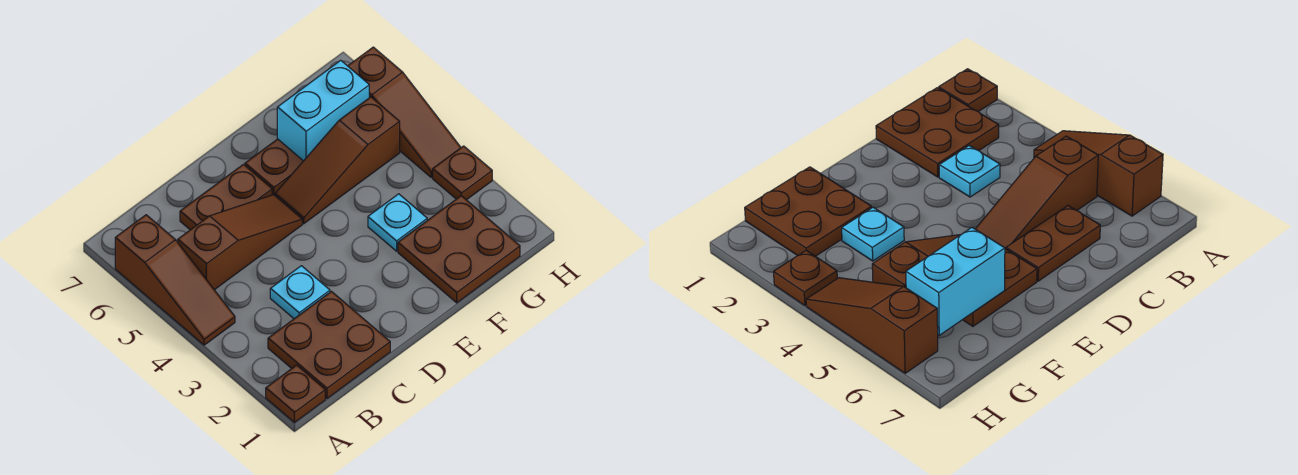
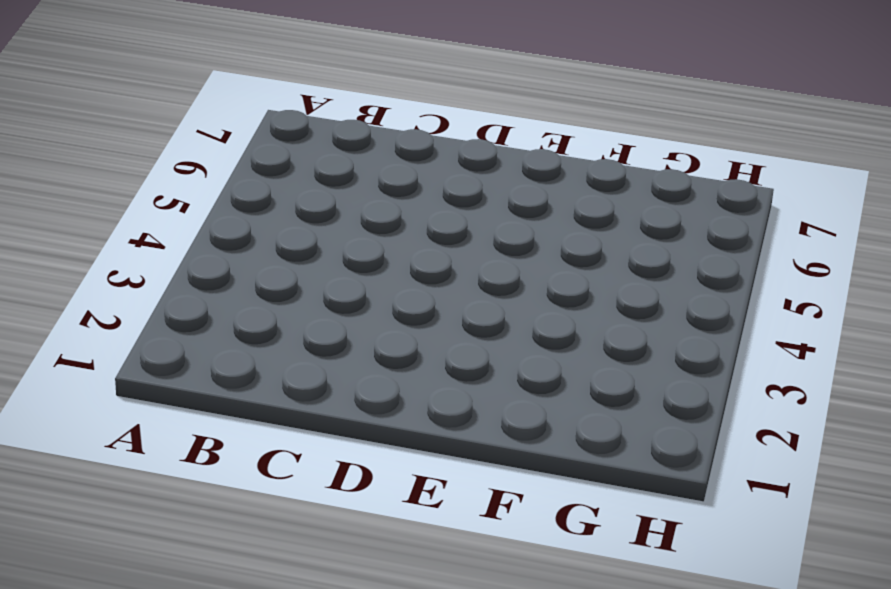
none -> brown 1x1 plate [266,365,325,423]
none -> brown 1x3 slope [115,215,235,345]
none -> brown 2x2 plate [268,292,390,398]

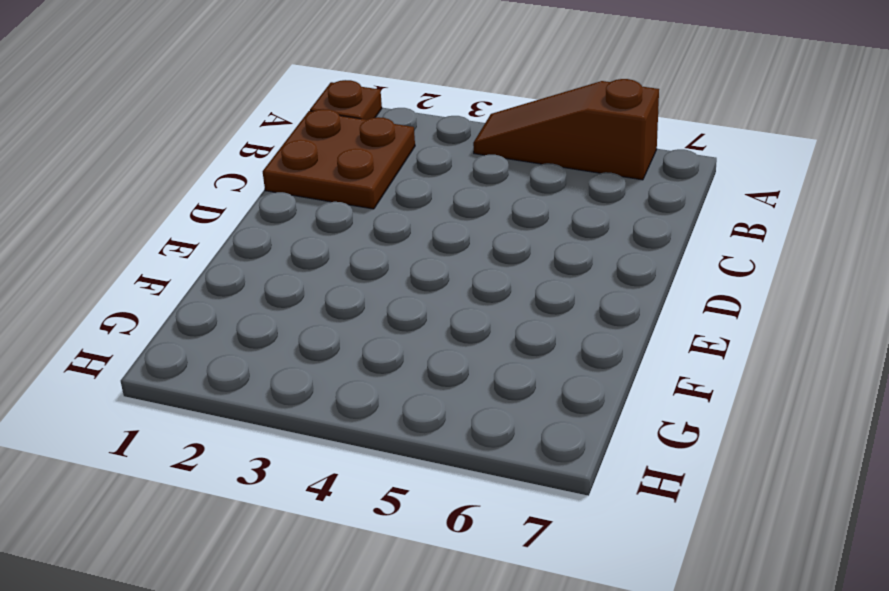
none -> brown 1x3 slope [178,195,302,290]
none -> cyan 1x1 plate [270,266,330,319]
none -> brown 1x2 plate [180,164,272,230]

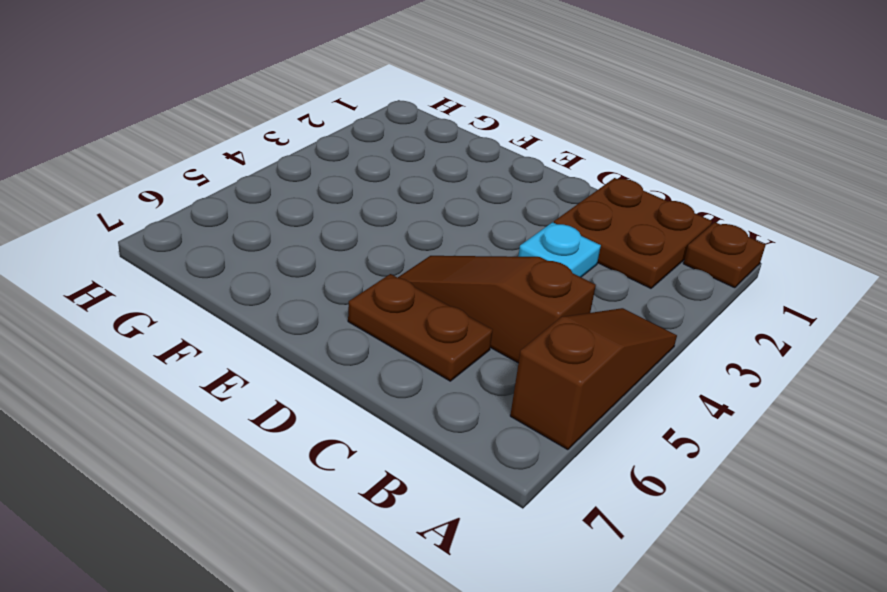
none -> brown 1x3 slope [275,97,400,224]
none -> brown 1x2 plate [245,139,303,195]
none -> brown 2x2 plate [398,196,520,303]

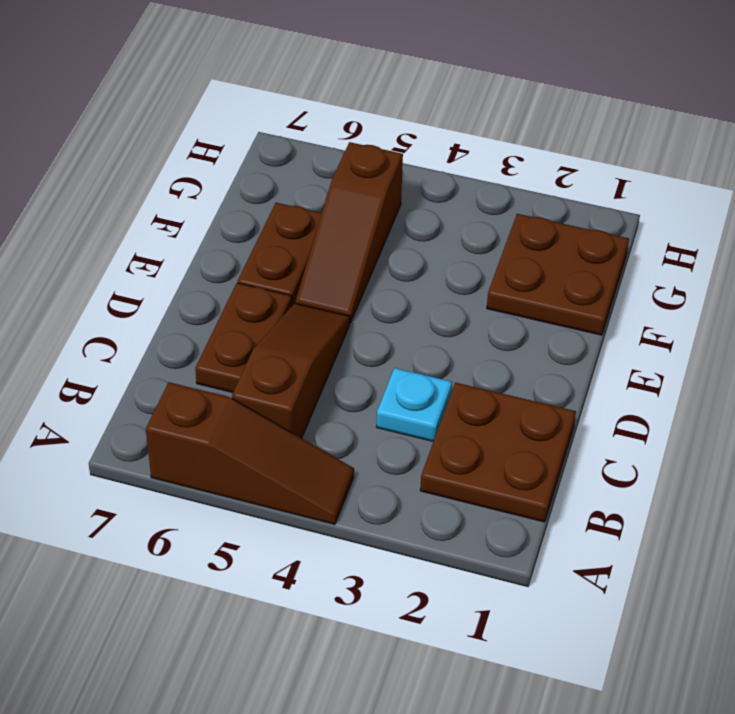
none -> brown 1x1 plate [266,365,325,423]
none -> cyan 1x1 plate [368,194,427,251]
none -> brown 1x1 plate [433,146,492,200]

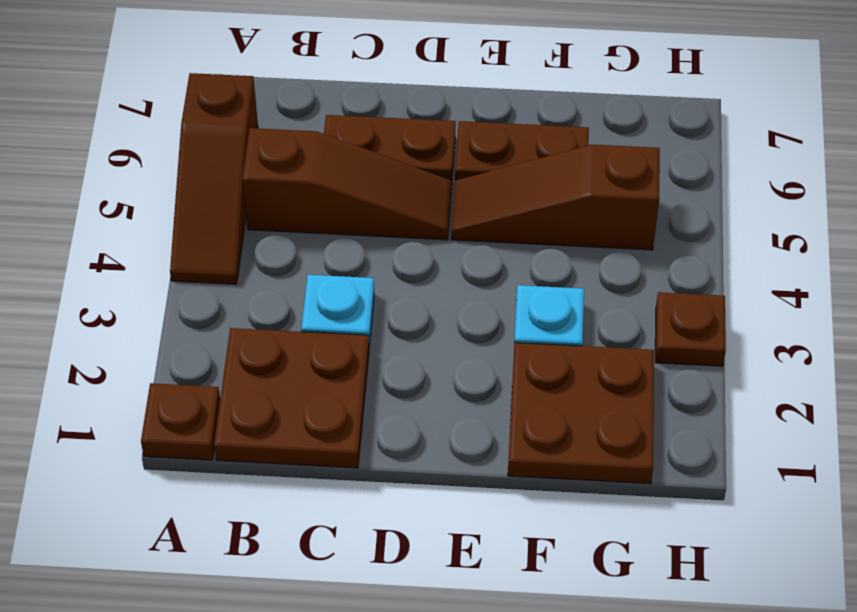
none -> brown 1x3 slope [348,47,461,177]
none -> cyan 1x2 brick [277,60,369,161]

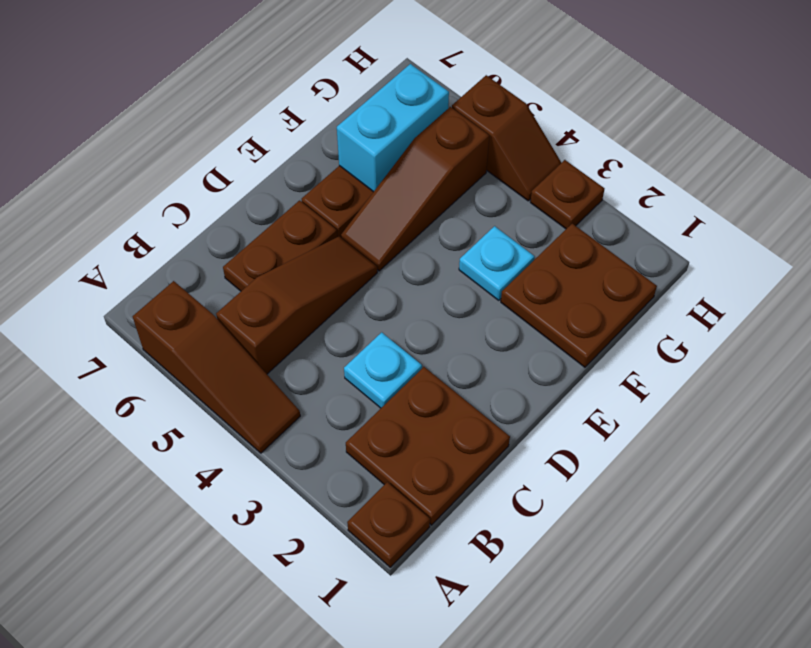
brown 1x2 slope [452,75,561,201] -> brown 1x3 slope [348,47,461,177]

